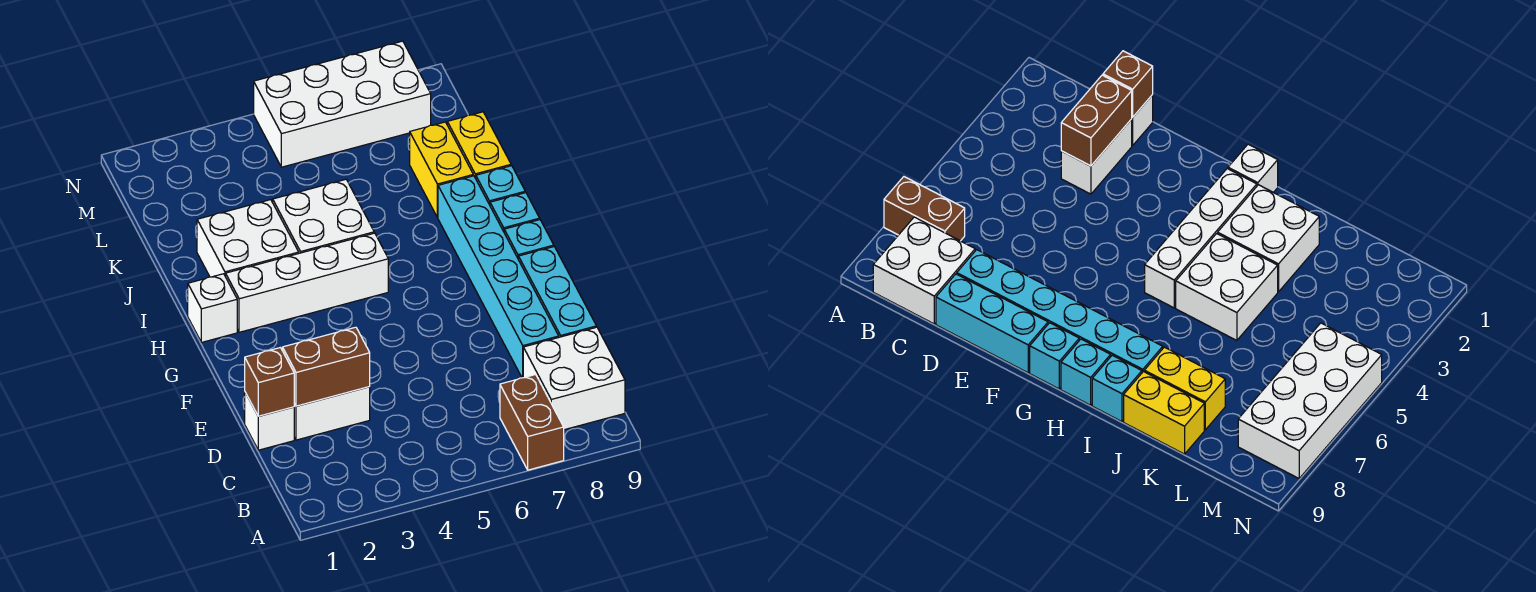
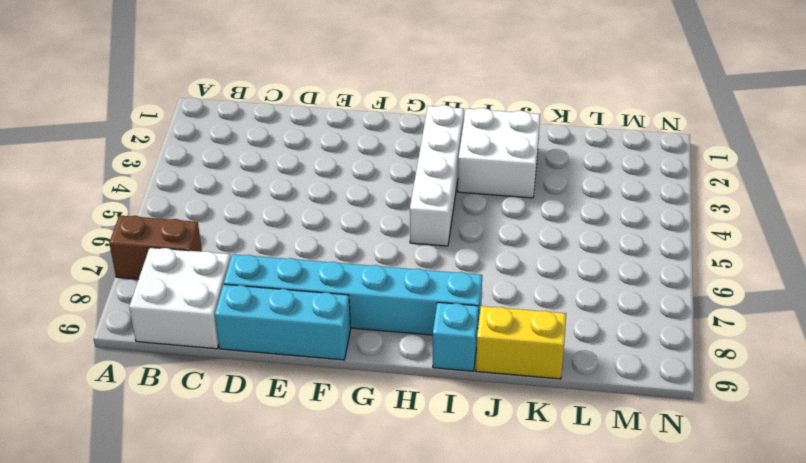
none -> white 1x1 brick [245,392,294,450]
none -> white 1x2 brick [294,387,370,440]
none -> cyan 1x1 brick [504,220,554,260]

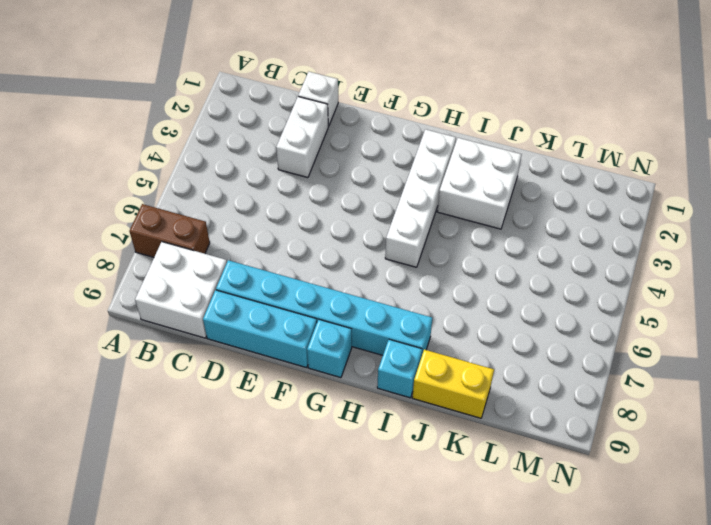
none -> white 1x1 brick [188,274,237,342]
none -> cyan 1x1 brick [490,193,540,231]
none -> white 2x2 brick [273,179,374,253]

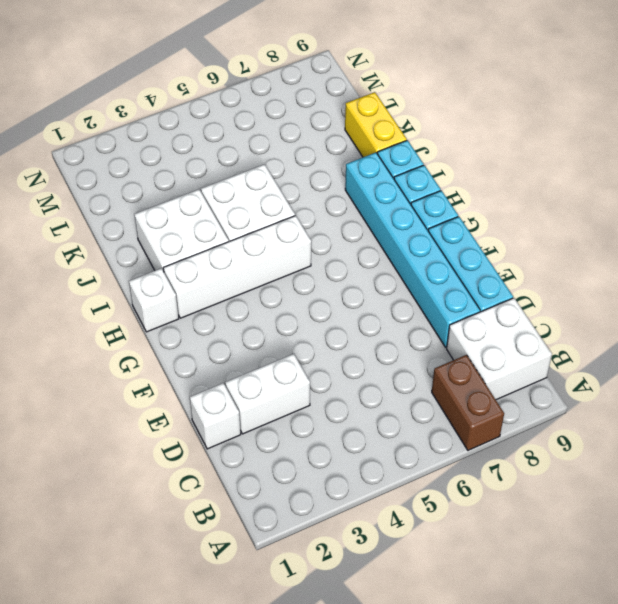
none -> yellow 1x2 brick [410,122,473,218]
none -> white 2x4 brick [254,41,431,167]
none -> brown 1x1 brick [245,348,294,416]

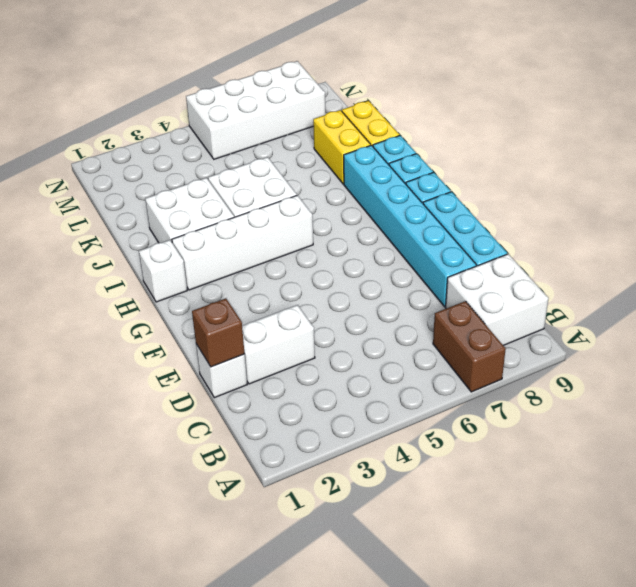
none -> brown 1x2 brick [283,327,370,406]

